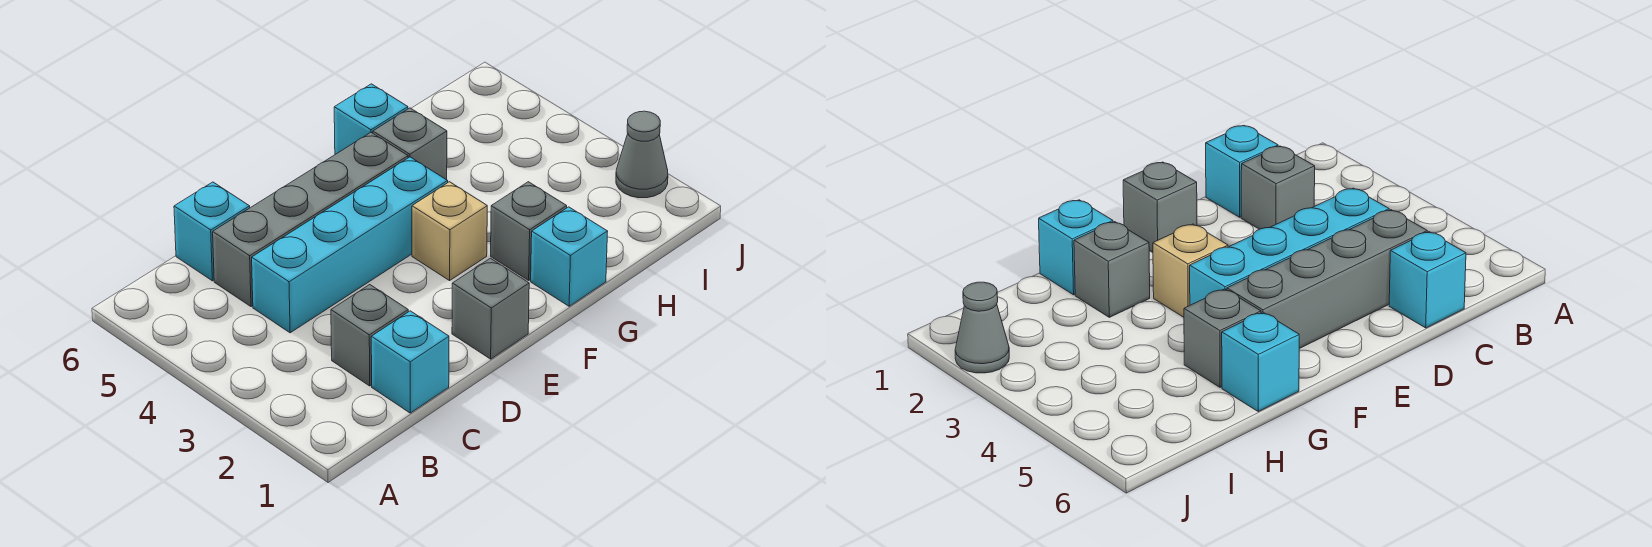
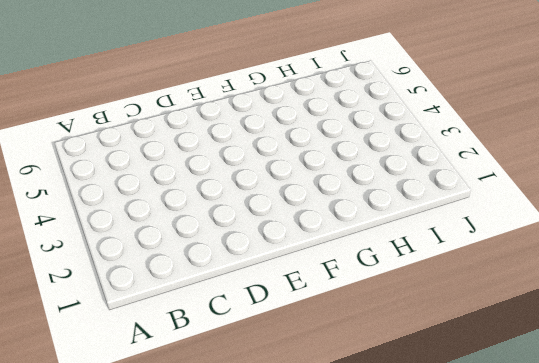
none -> cyan 1x1 brick [371,311,449,413]
none -> grey 1x1 brick [331,285,408,386]
none -> cyan 1x4 brick [252,157,448,333]

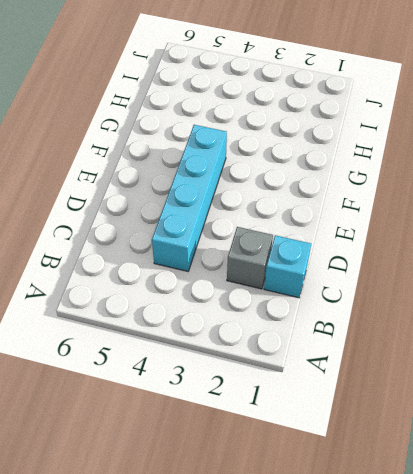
none -> grey 1x4 brick [213,133,408,307]
none -> cyan 1x1 brick [174,182,250,281]
none -> grey 1x1 brick [452,258,529,359]

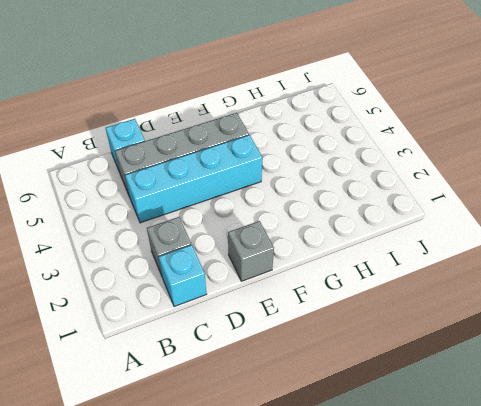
none -> tan 1x1 brick [412,182,487,281]
none -> cyan 1x1 brick [531,207,608,306]
none -> grey 1x1 brick [491,182,567,280]

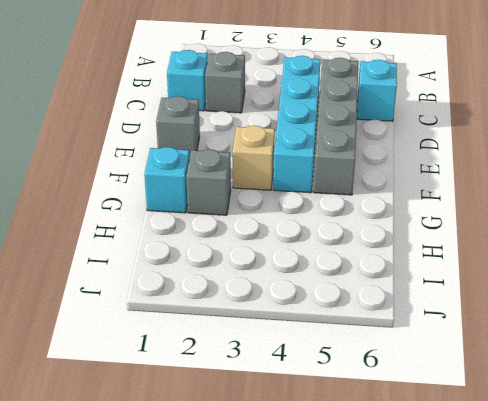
none -> grey 1x1 brick [373,108,447,180]
none -> cyan 1x1 brick [334,84,408,154]
none -> grey 1x1 cone [616,111,668,198]

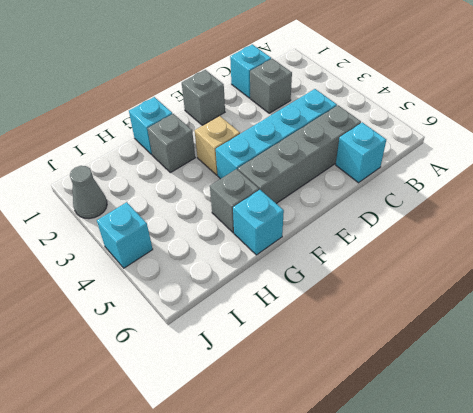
cyan 1x1 brick [97,202,153,268] -> none

